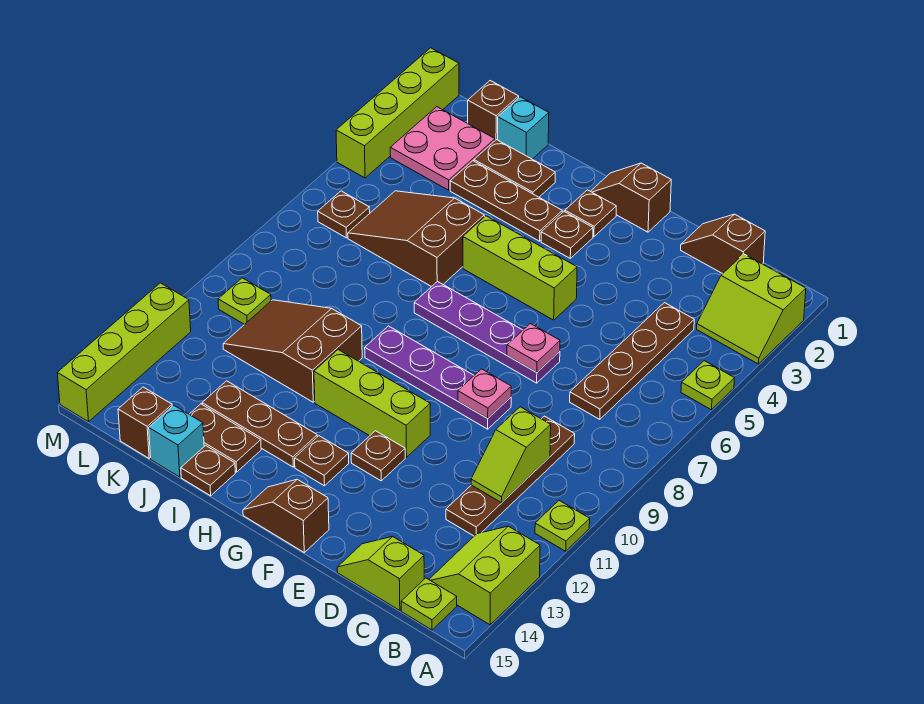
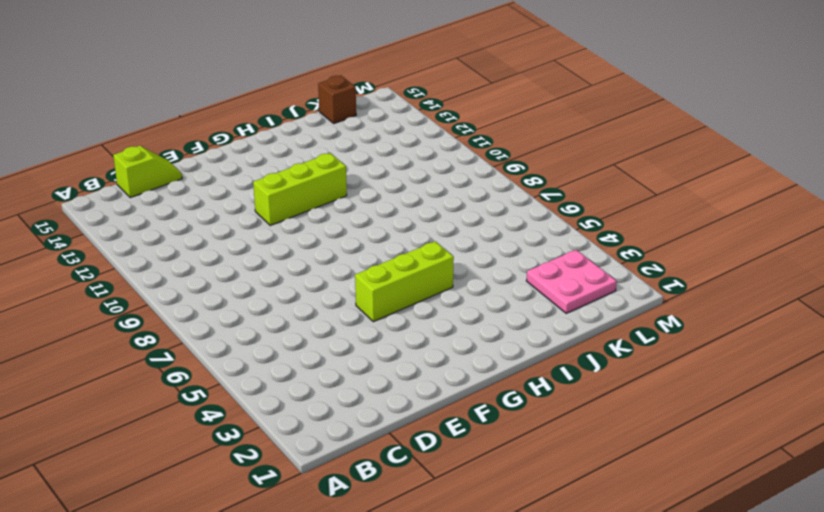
none -> lime 2x2 slope [697,254,806,364]
none -> lime 1x1 plate [681,361,734,410]
none -> lime 1x1 plate [535,501,590,551]
none -> lime 2x2 slope [429,526,540,625]

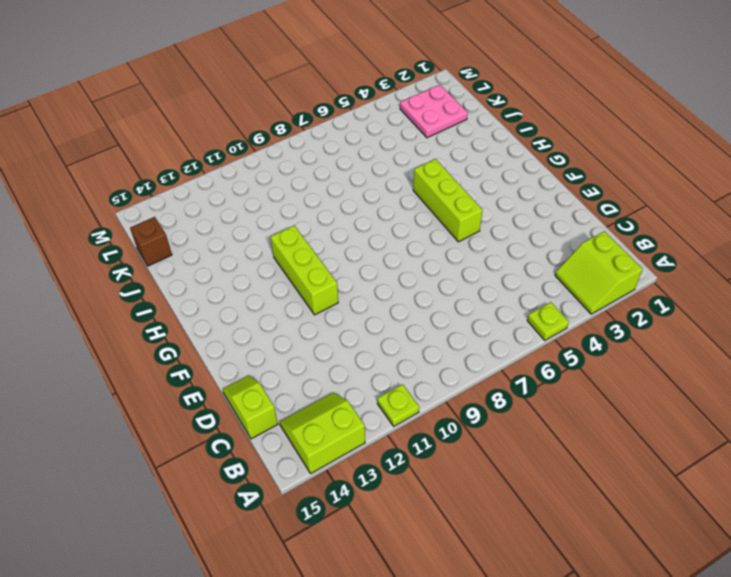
none -> lime 1x1 plate [401,578,457,630]
none -> brown 1x2 slope [681,214,765,274]
none -> brown 1x4 plate [570,303,694,419]
none -> brown 1x4 plate [446,416,575,536]

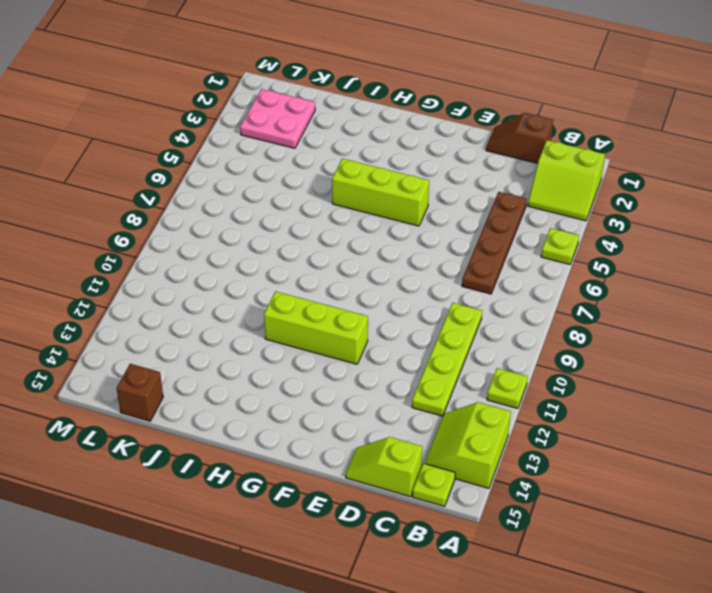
lime 1x4 plate [412,303,482,416] -> brown 1x4 plate [446,416,575,536]
none -> purple 1x4 plate [414,281,560,383]
none -> purple 1x4 plate [365,326,511,429]
none -> brown 1x2 slope [591,163,671,232]
none -> brown 1x1 plate [351,431,405,481]

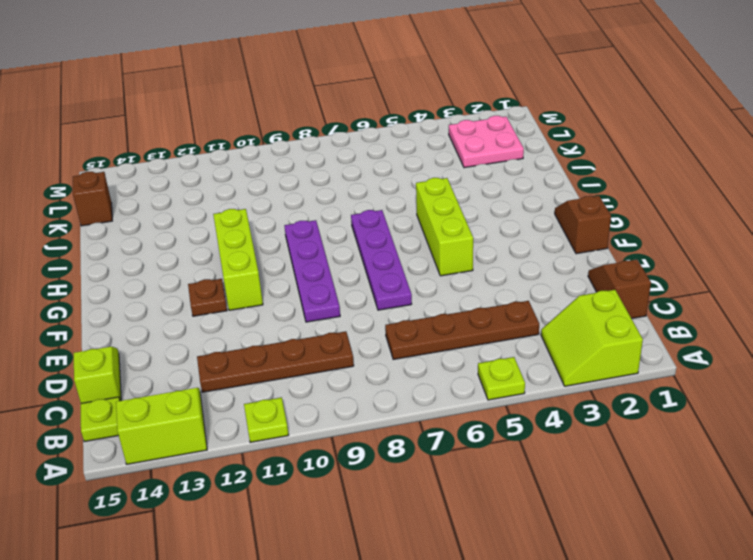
none -> brown 1x2 slope [243,479,329,552]
none -> brown 1x1 plate [565,190,616,237]
none -> brown 1x1 plate [541,212,593,258]
none -> brown 1x1 plate [295,436,349,486]

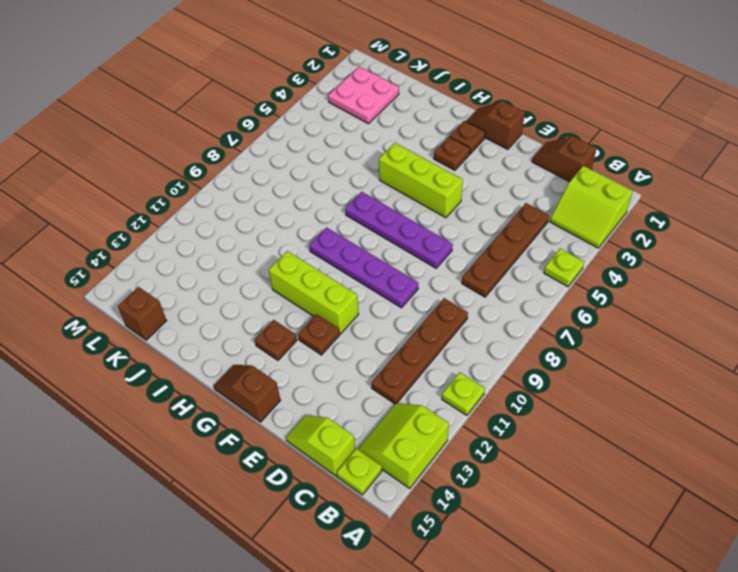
none -> brown 1x3 plate [450,161,562,241]
none -> brown 1x3 plate [202,381,317,467]
none -> brown 1x2 plate [474,140,555,197]
none -> brown 2x3 slope [348,191,484,287]

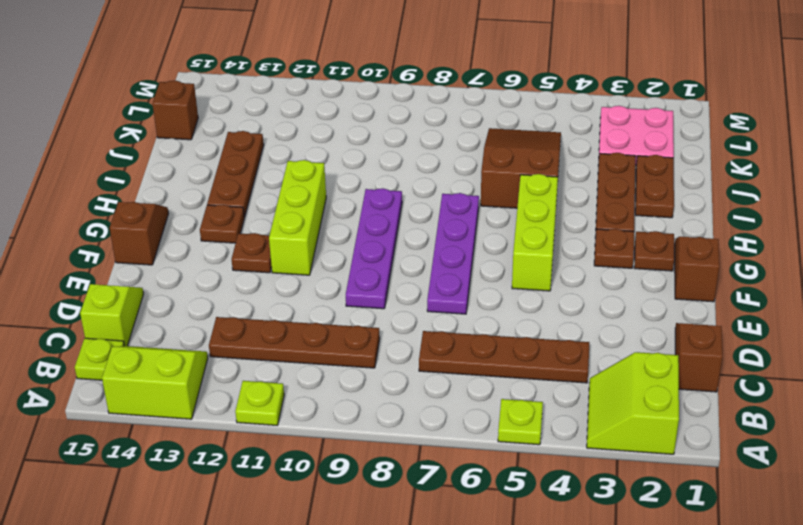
none -> brown 2x3 slope [223,300,362,402]
none -> brown 1x2 plate [189,404,261,472]
none -> brown 1x1 plate [181,445,235,496]
none -> cyan 1x1 brick [498,97,549,159]

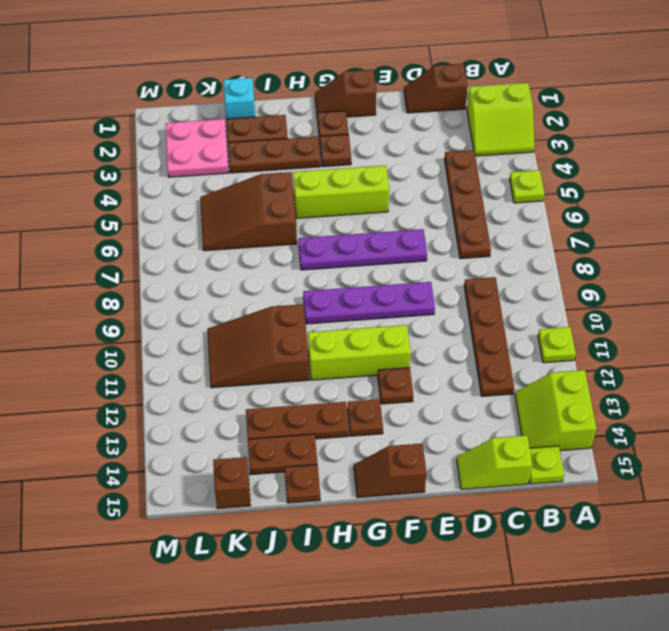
none -> cyan 1x1 brick [149,405,204,477]
none -> brown 1x1 brick [468,81,519,140]
none -> brown 1x1 plate [318,191,370,238]
none -> lime 1x1 plate [218,278,271,325]

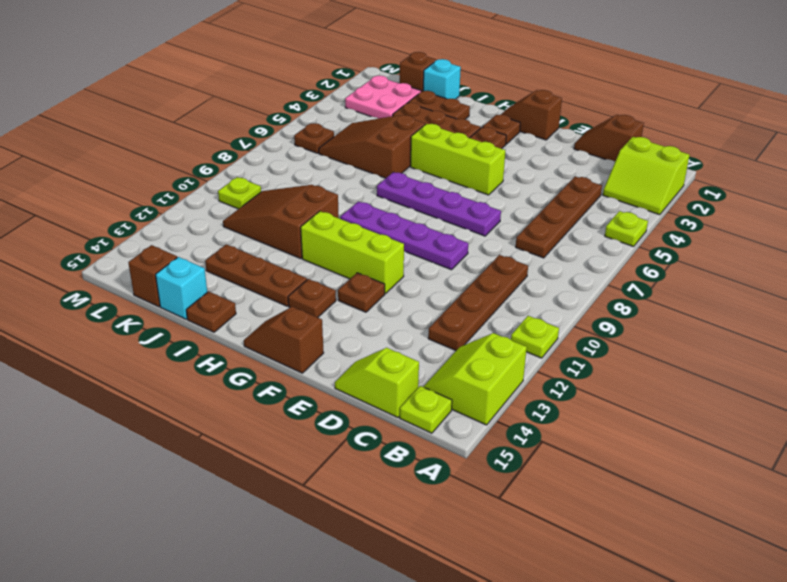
none -> brown 1x2 plate [189,404,261,472]
none -> lime 1x4 brick [336,48,459,178]
none -> lime 1x4 brick [57,283,191,422]
none -> lime 1x2 slope [471,407,551,503]

